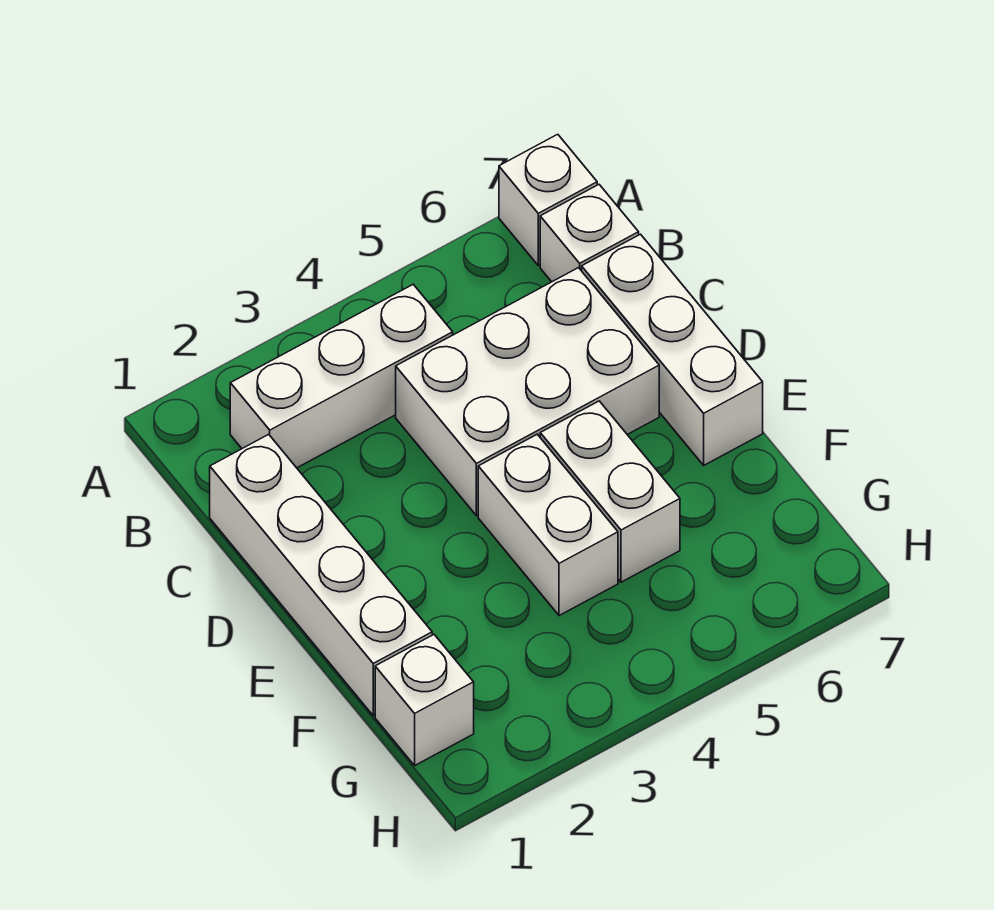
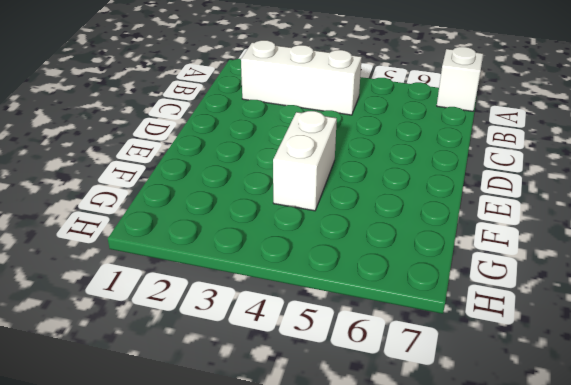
none -> white 1x1 brick [540,185,639,282]
none -> white 1x4 brick [210,434,432,716]

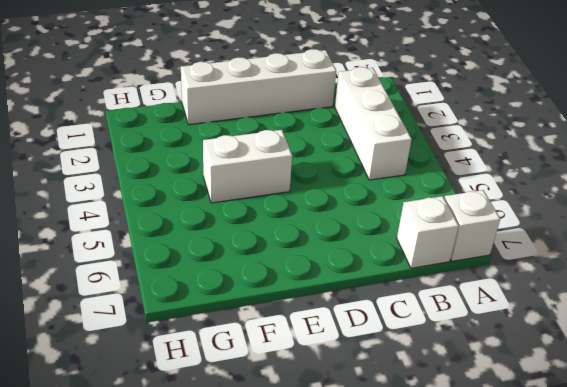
none -> white 2x3 brick [396,268,659,516]
none -> white 1x3 brick [582,234,763,465]

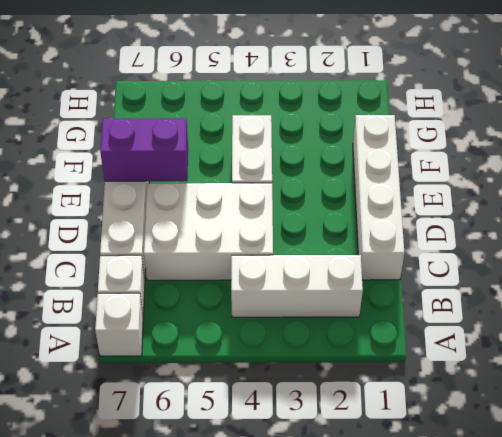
purple 1x2 brick [100,118,188,181] -> none
none -> white 1x2 brick [540,401,680,582]
none -> white 1x1 brick [375,635,474,765]

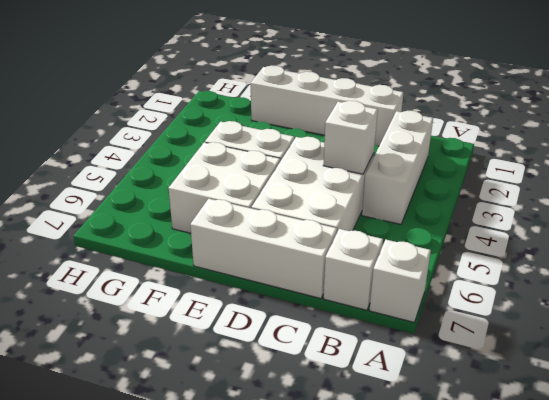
white 1x1 brick [323,101,378,174] -> white 1x1 brick moved to [375,635,474,765]
white 2x2 brick [168,142,280,233] -> white 1x2 brick [540,401,680,582]

